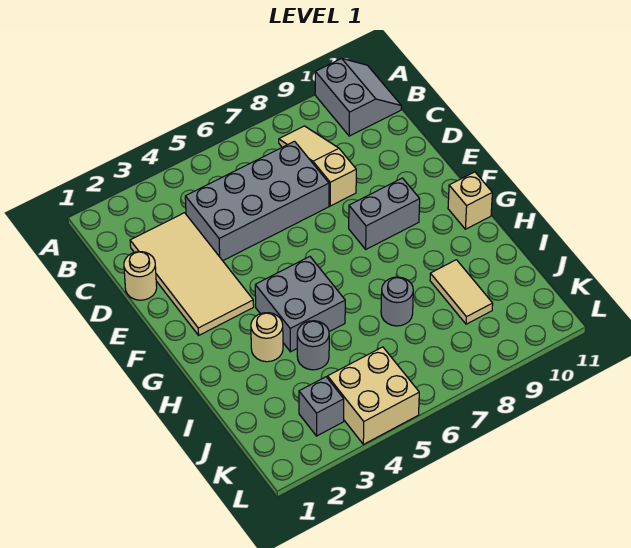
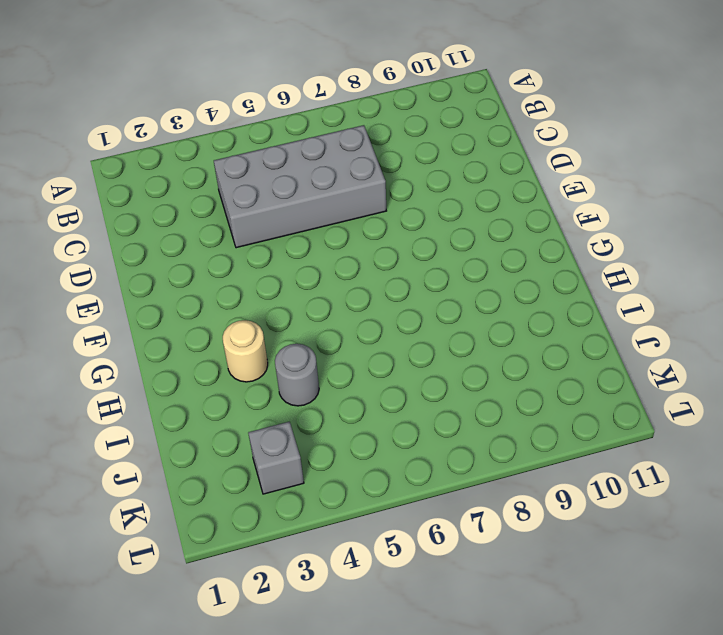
none -> grey 2x2 slope [315,58,402,136]
none -> tan 1x3 slope [279,126,356,206]
none -> tan 2x4 tile [130,213,254,335]

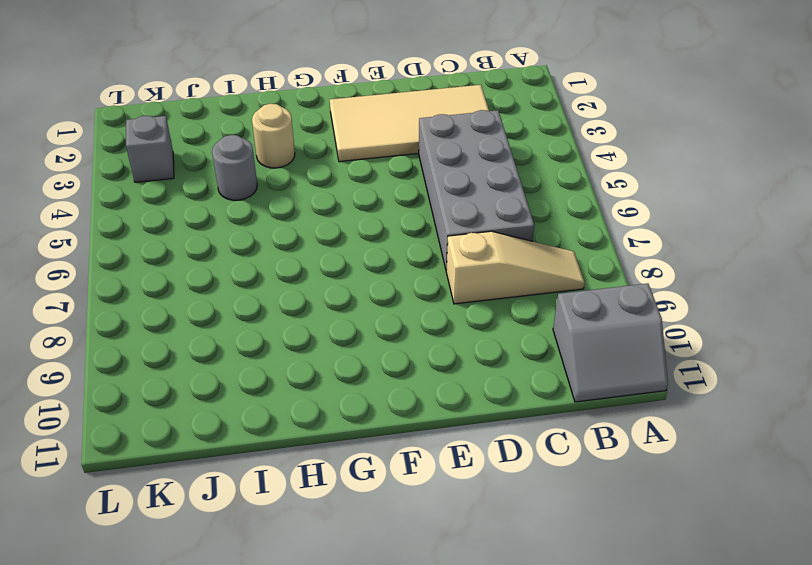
none -> tan 1x1 round brick [124,252,157,300]
none -> grey 1x2 brick [349,178,420,249]
none -> grey 2x2 brick [255,257,345,352]

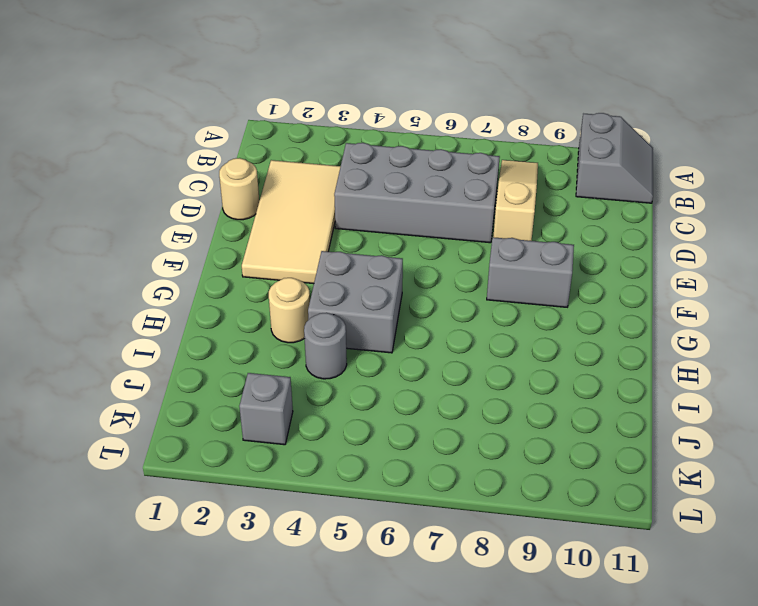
none -> tan 1x1 brick [448,172,492,229]
none -> grey 1x1 round brick [381,277,413,326]
none -> tan 1x2 tile [430,260,493,324]

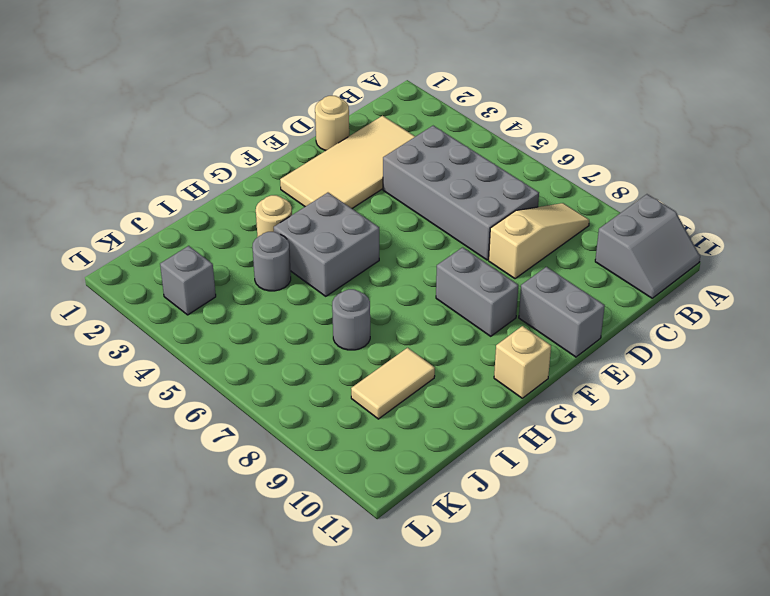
grey 1x2 brick [519,267,605,357] -> none
none -> tan 2x2 brick [328,347,419,444]

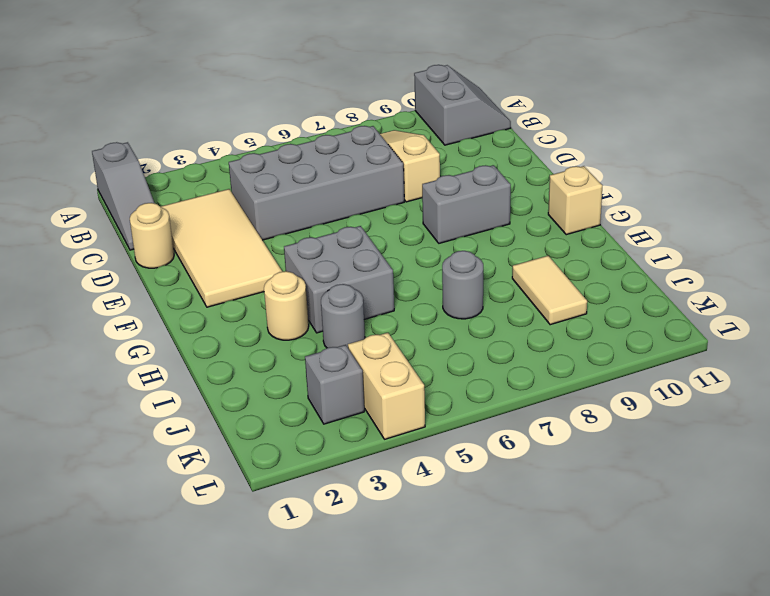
grey 1x3 slope [92,142,154,250] -> none
tan 1x2 brick [348,333,425,439] -> tan 2x2 brick [328,347,419,444]

